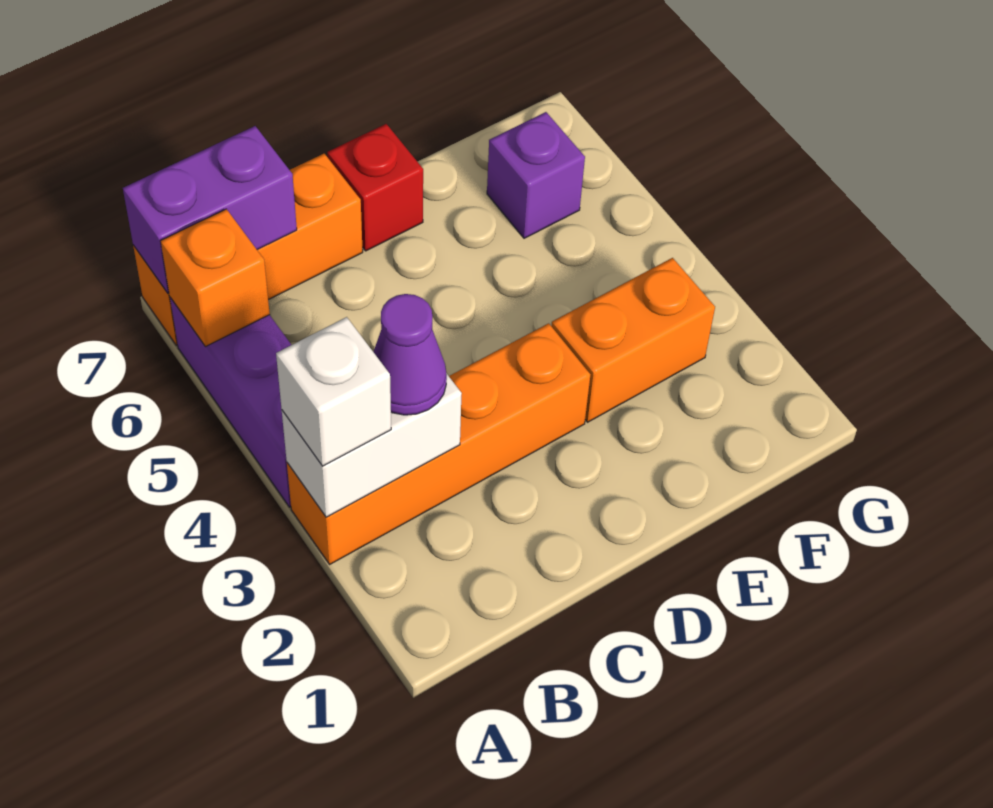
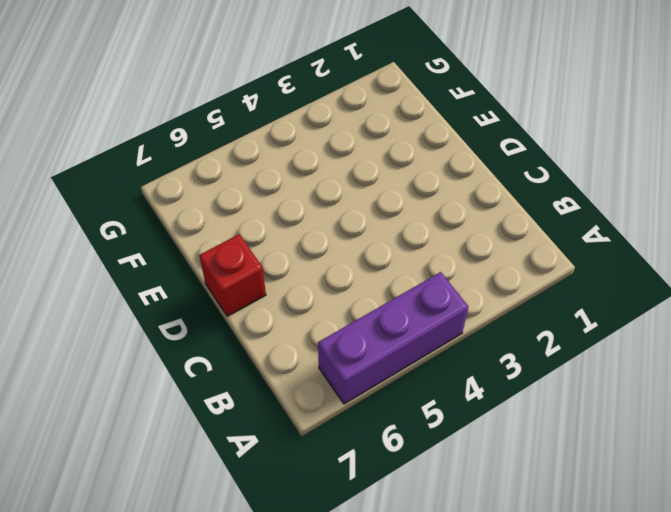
none -> orange 1x4 brick [287,323,590,564]
none -> orange 1x3 brick [133,154,363,346]

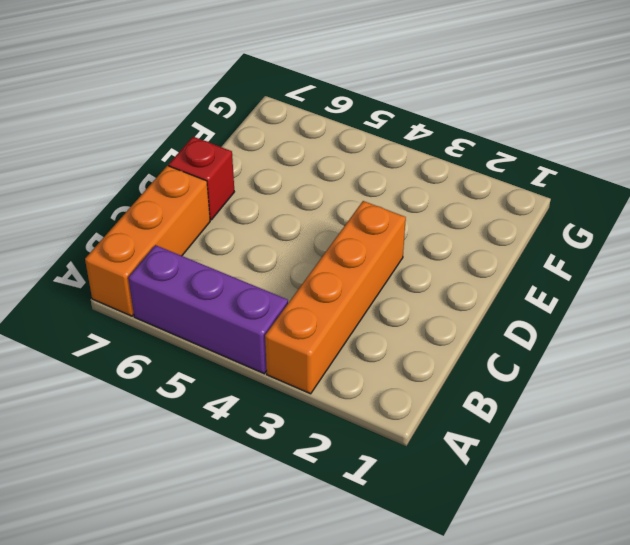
none -> orange 1x2 brick [552,258,715,422]
none -> purple 1x1 brick [487,112,585,238]

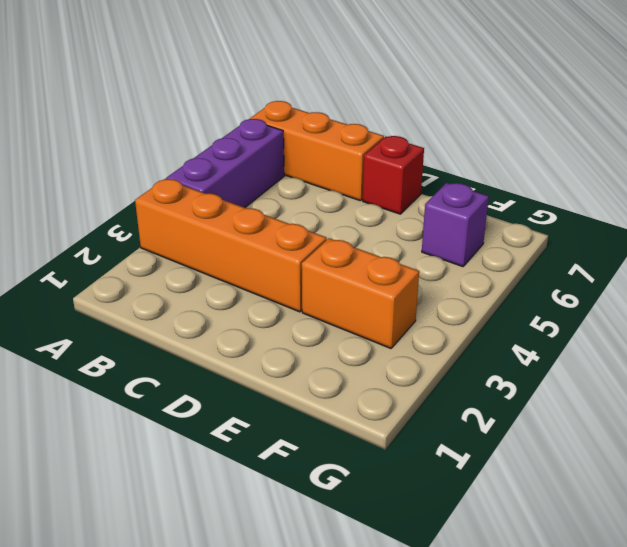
none -> white 1x2 brick [282,373,462,517]
none -> orange 1x1 brick [161,209,270,347]

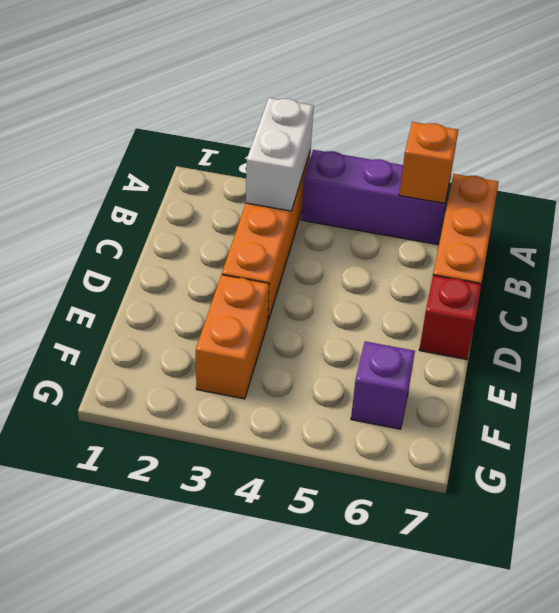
none -> purple 1x2 brick [123,126,297,293]
none -> white 1x1 brick [276,317,391,466]

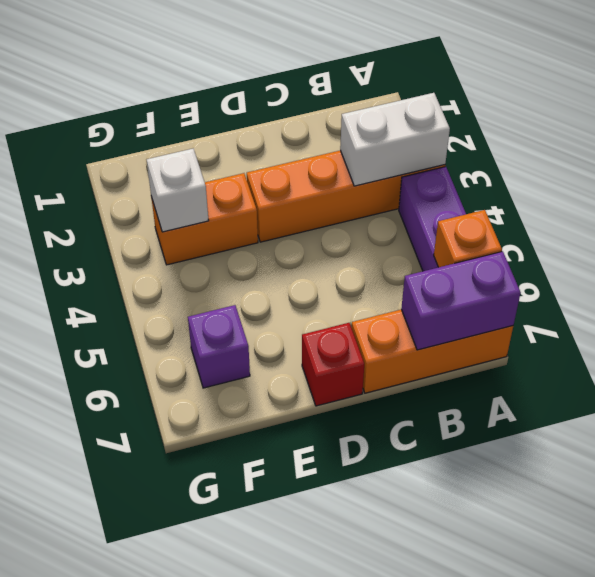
white 1x1 brick [147,149,209,232] -> white 1x1 brick moved to [276,317,391,466]
none -> purple 1x1 cone [374,294,447,415]

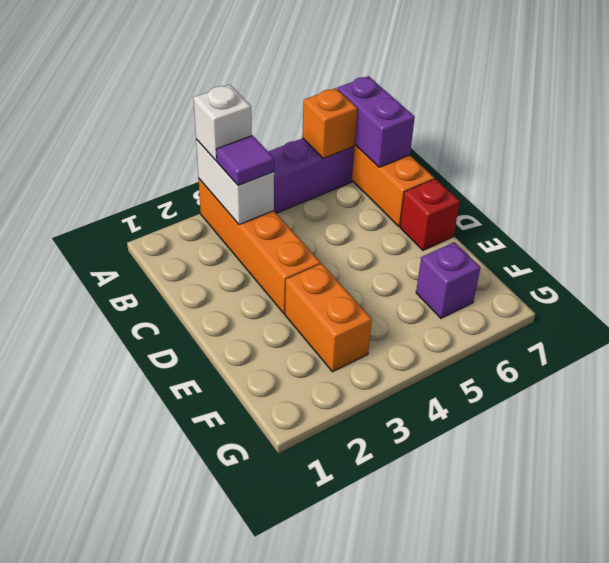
purple 1x1 tile [216,136,274,185] -> purple 1x1 cone [374,294,447,415]

